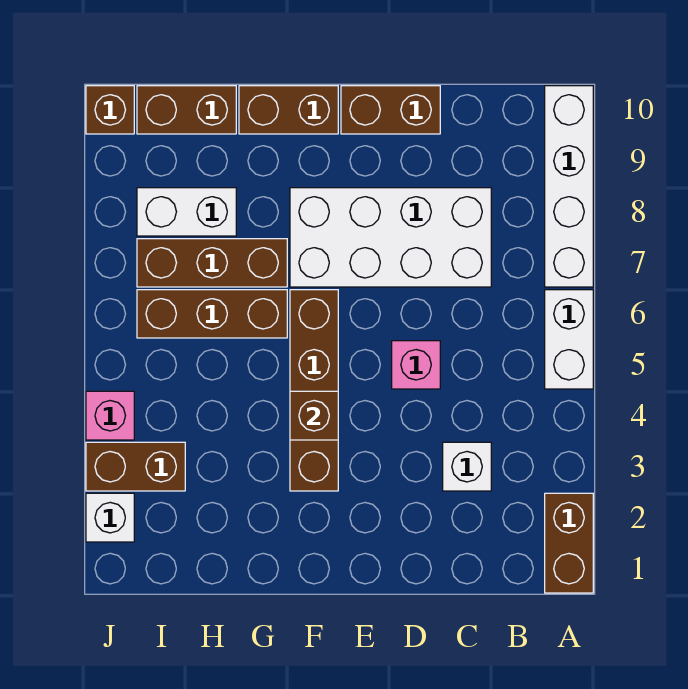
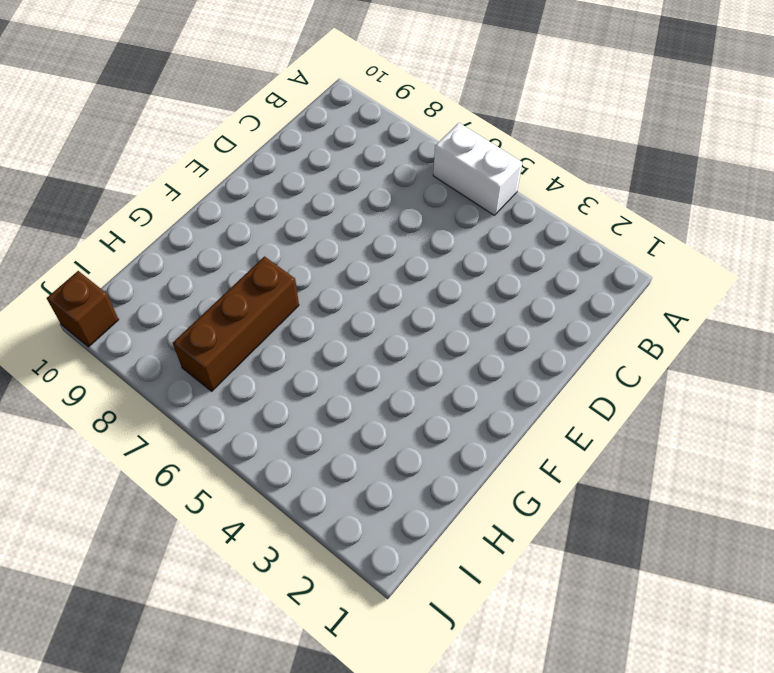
none -> brown 1x2 brick [545,493,593,593]
none -> white 1x4 brick [545,86,593,287]
none -> white 1x1 brick [443,442,491,491]

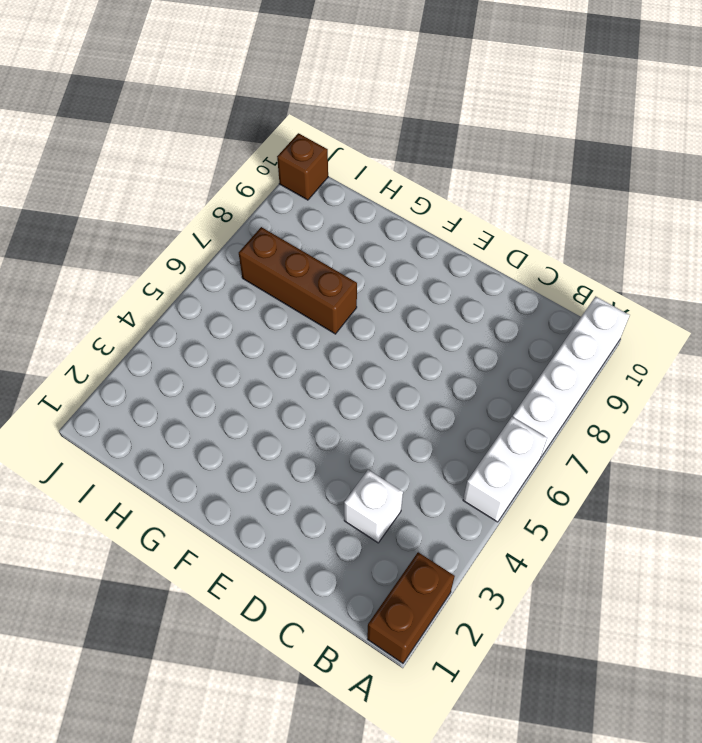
none -> white 2x4 brick [290,188,491,287]
none -> pink 1x1 brick [392,341,440,389]
none -> brown 1x2 brick [341,86,440,134]

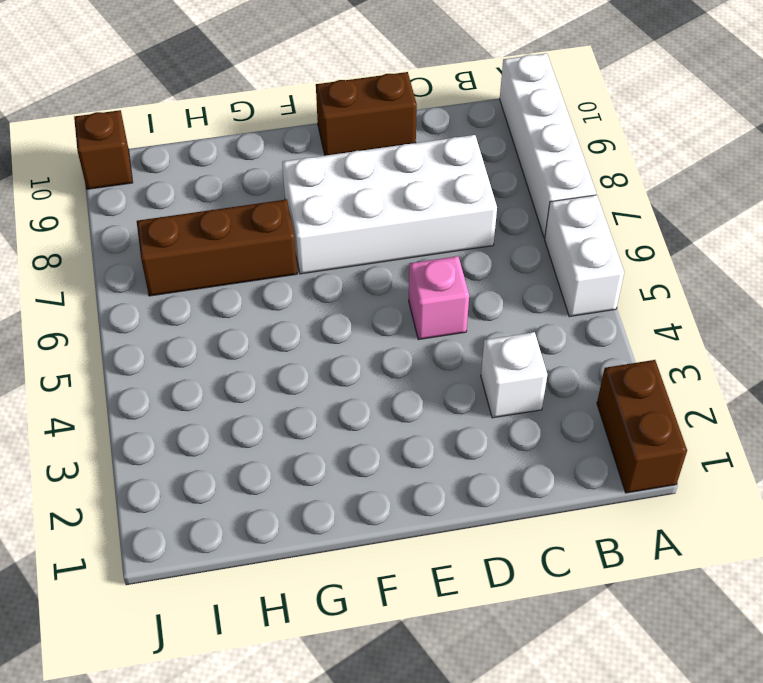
none -> brown 1x4 brick [290,290,338,491]
none -> brown 1x2 brick [239,86,338,134]
none -> brown 1x3 brick [137,290,287,338]

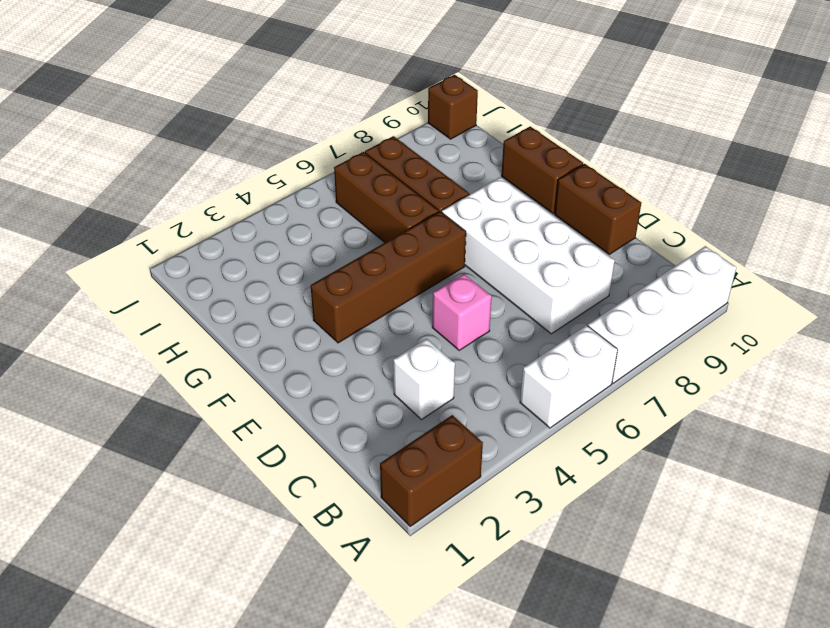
none -> white 1x2 brick [137,188,236,236]
none -> brown 1x2 brick [137,86,236,134]
none -> brown 1x2 brick [86,442,185,491]

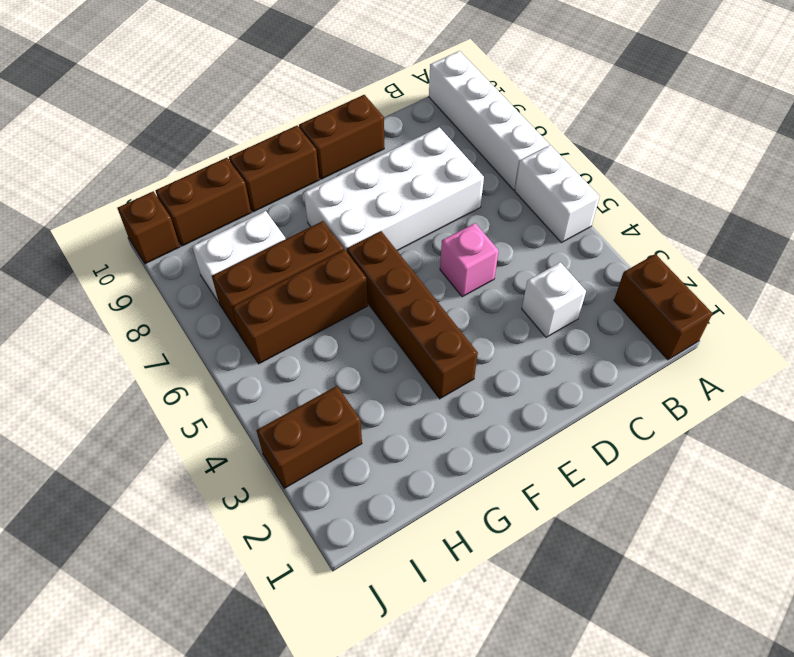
none -> white 1x1 brick [86,493,134,542]
none -> pink 1x1 brick [86,391,134,440]
none -> brown 1x1 brick [290,391,338,440]

